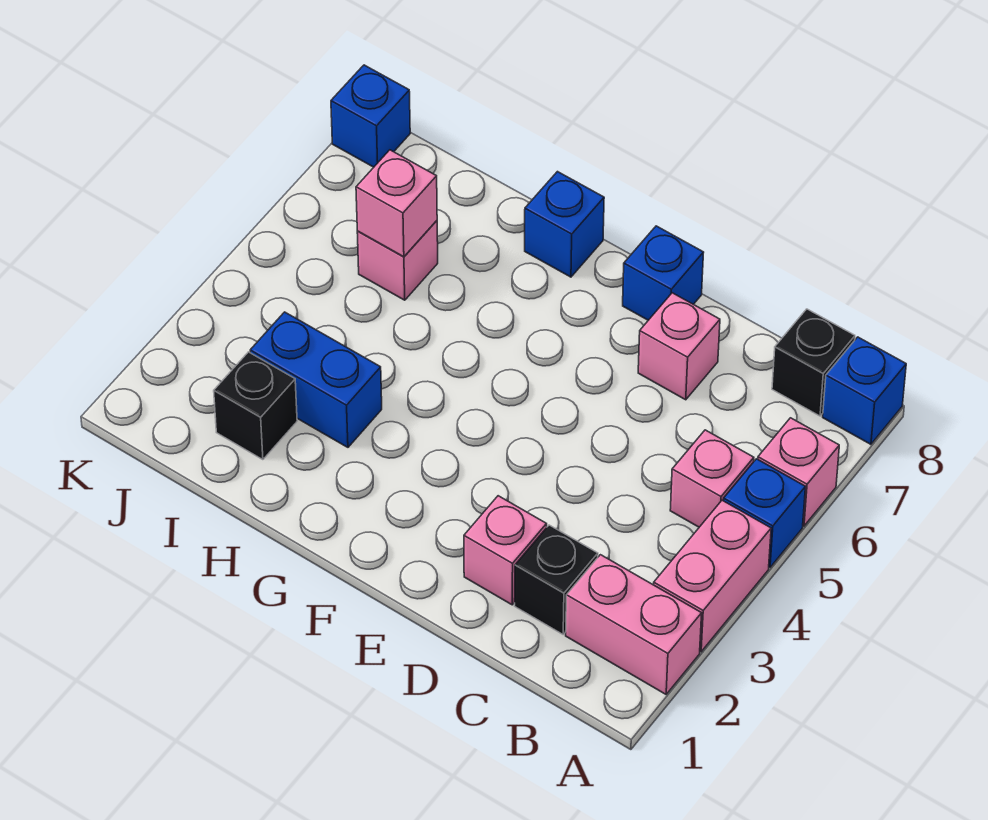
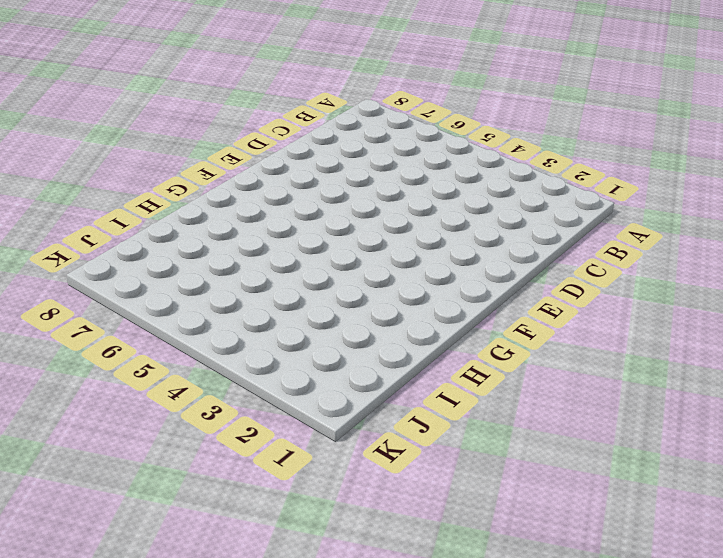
none -> pink 1x2 brick [566,555,702,694]
none -> pink 1x2 brick [654,500,771,652]
none -> blue 1x1 brick [723,459,805,567]

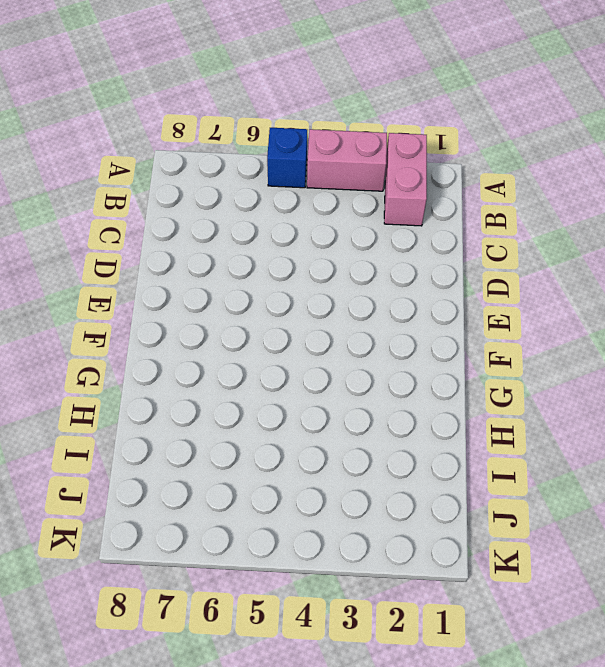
none -> pink 1x1 brick [758,418,839,526]
none -> blue 1x1 brick [823,337,906,444]
none -> pink 1x1 brick [670,430,754,527]

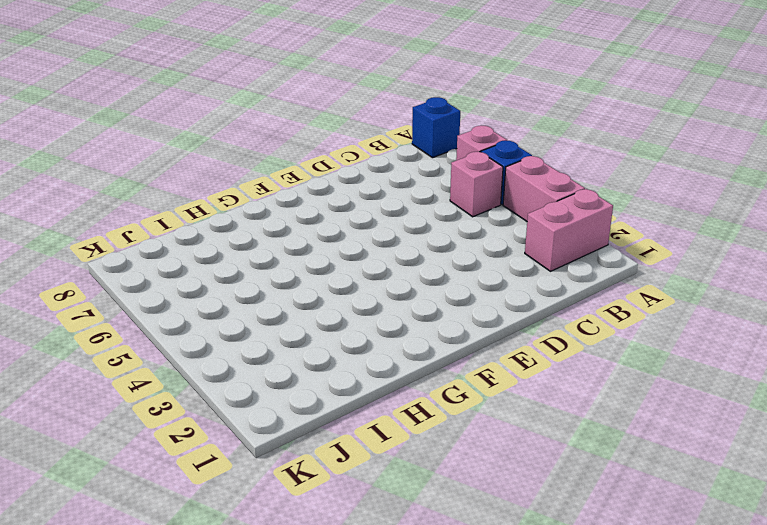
none -> black 1x1 brick [772,309,855,416]
none -> black 1x1 brick [515,525,598,634]
none -> pink 1x1 brick [464,496,547,605]

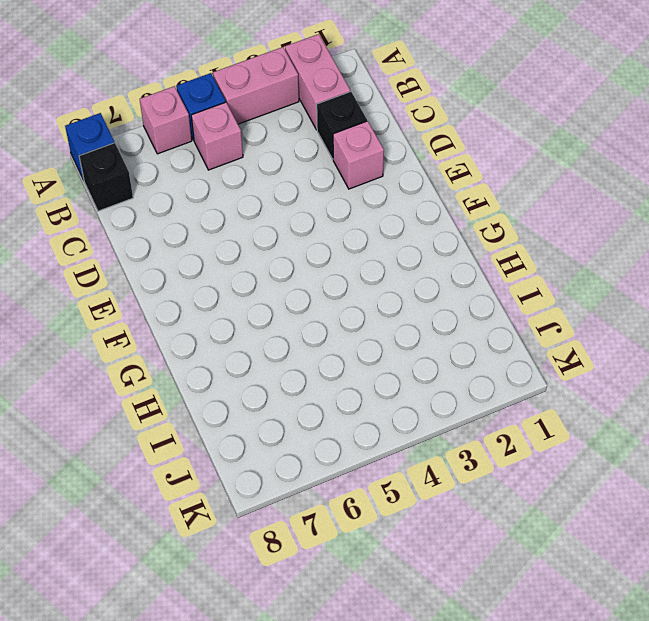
none -> pink 1x1 brick [638,293,720,400]
none -> blue 1x1 brick [623,226,704,320]
none -> blue 1x1 brick [525,172,604,277]

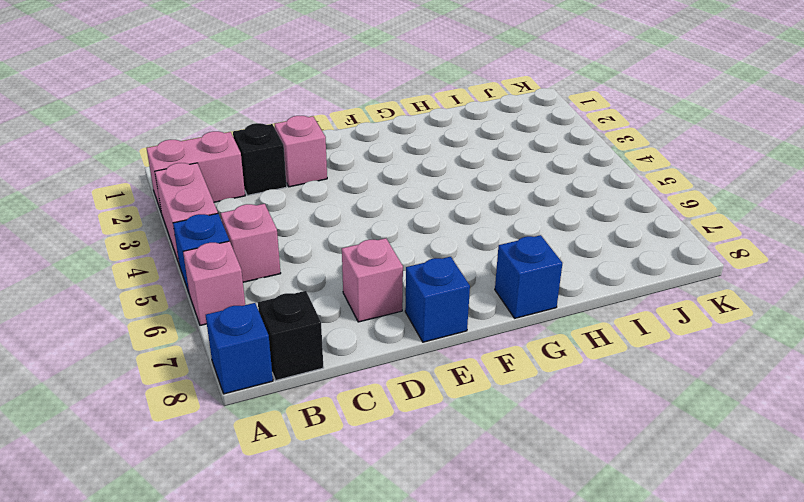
none -> blue 1x2 brick [250,312,382,447]
none -> black 1x1 brick [214,352,297,460]
none -> pink 1x1 brick [357,221,438,300]

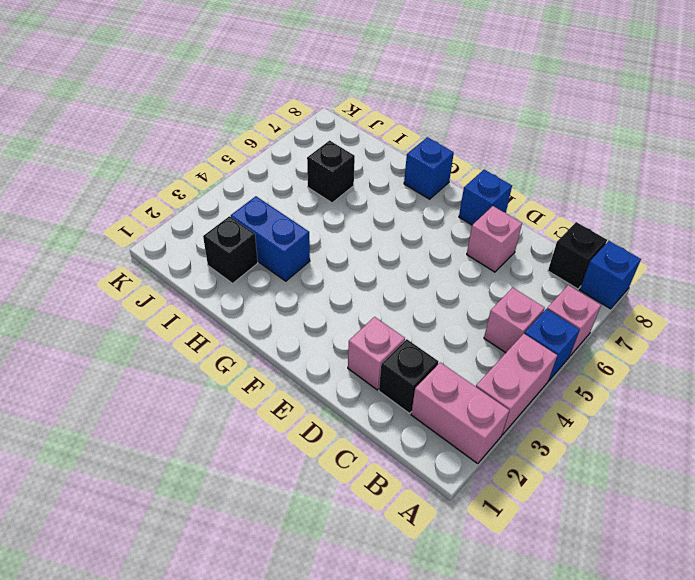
black 1x1 brick [307,141,355,203] -> pink 1x1 brick [357,221,438,300]
none -> blue 1x1 brick [331,65,410,167]
none -> pink 1x1 brick [356,150,437,257]

